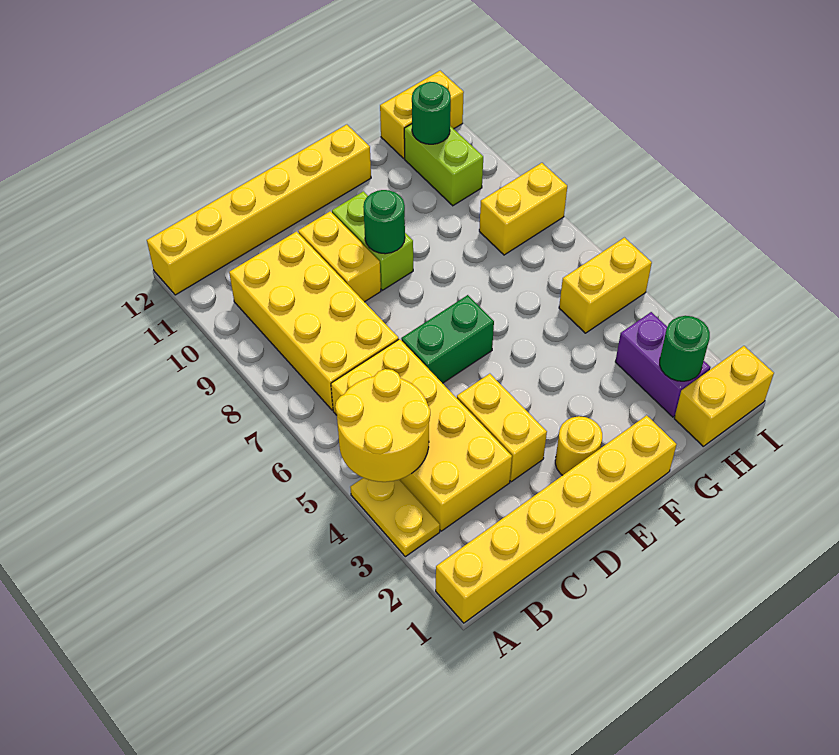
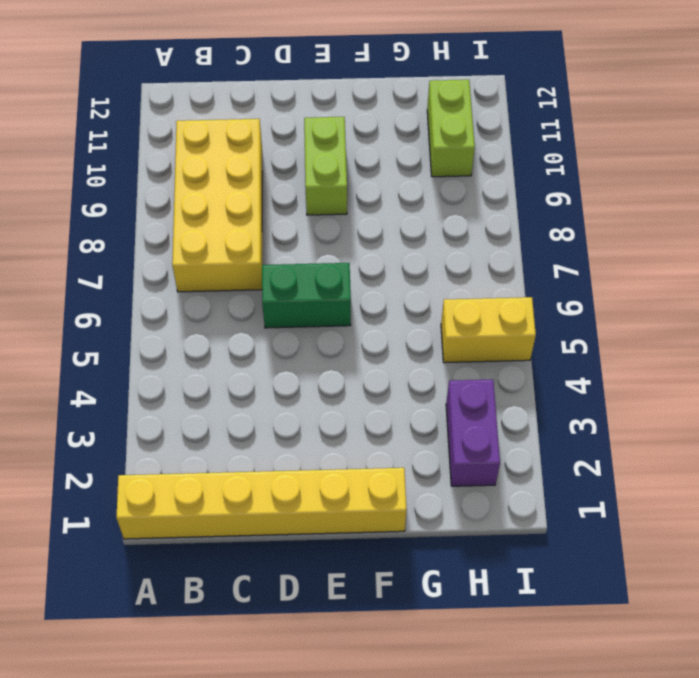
none -> yellow 1x2 plate [350,478,440,557]
none -> yellow 1x6 brick [147,125,371,295]
none -> yellow 2x4 brick [331,339,512,531]

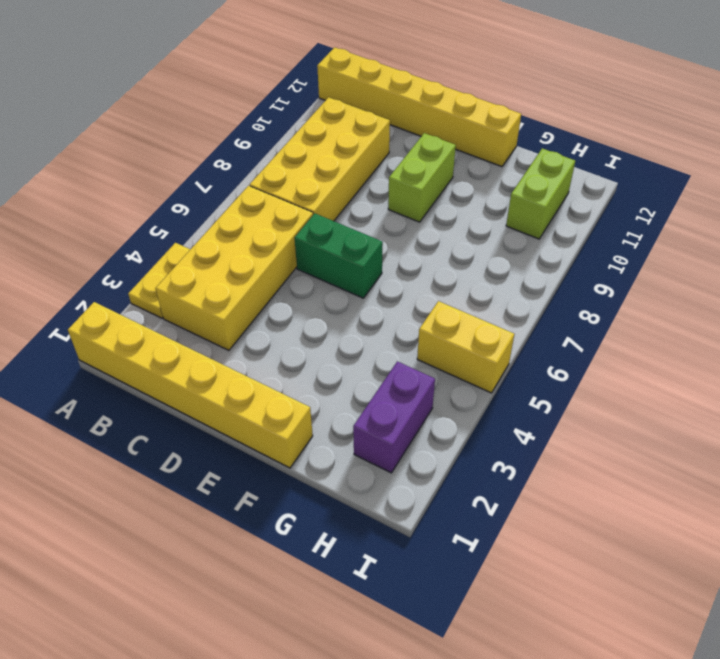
none -> yellow 1x2 brick [457,374,547,482]
none -> yellow 1x2 brick [298,211,381,302]
none -> yellow 1x1 round brick [555,416,602,475]

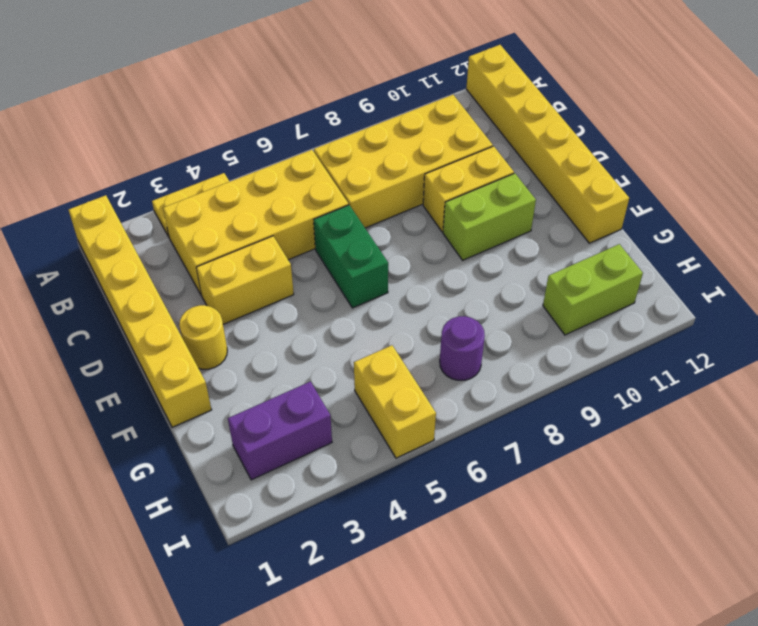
purple 1x1 round brick [440,316,485,380] -> none
none -> yellow 1x2 brick [674,346,774,446]
none -> yellow 1x2 brick [479,163,567,255]
none -> yellow 1x2 brick [380,71,464,158]

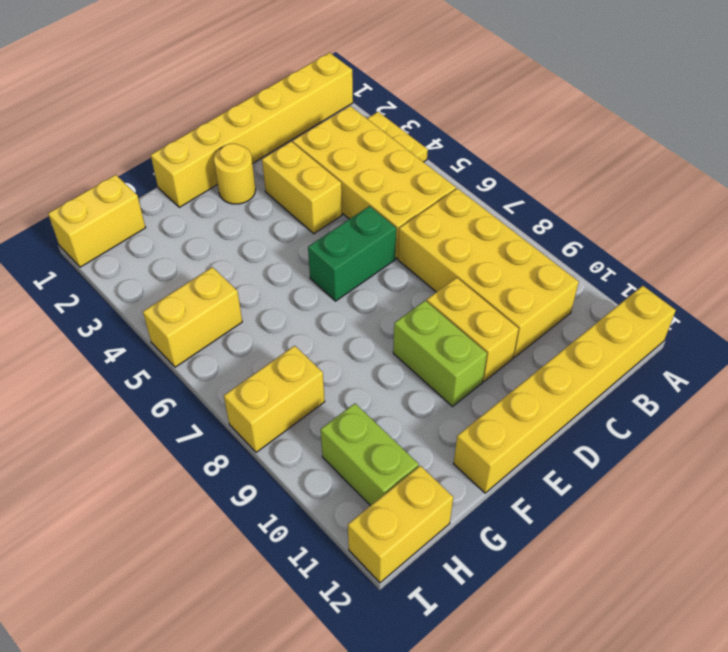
none -> purple 1x2 brick [615,312,711,417]
none -> yellow 2x2 round brick [335,369,430,482]
none -> green 1x1 round brick [363,190,405,254]

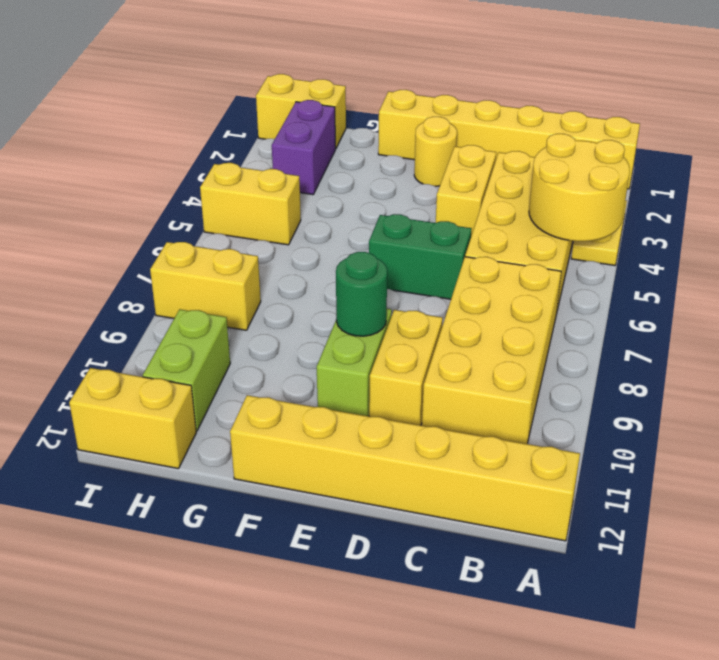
none -> green 1x1 round brick [660,316,710,381]
none -> green 1x1 round brick [412,82,451,144]

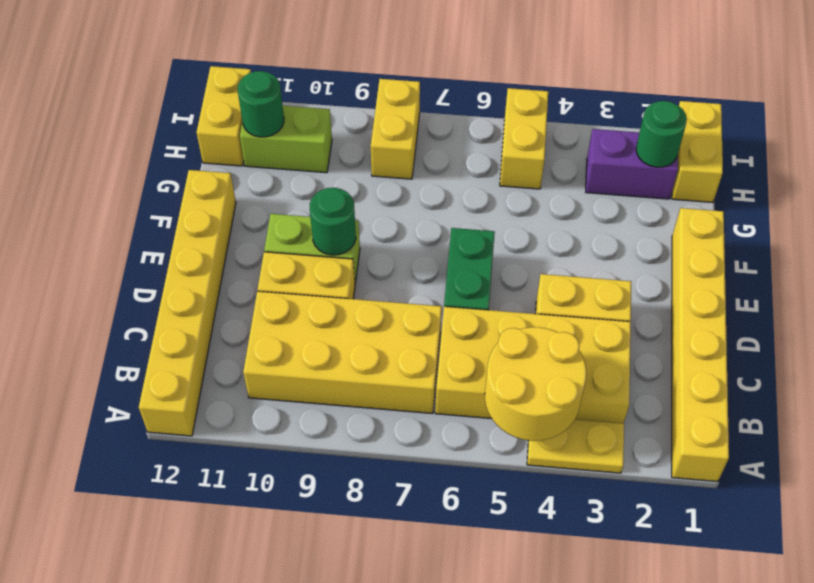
none -> yellow 1x1 round brick [555,416,602,475]

